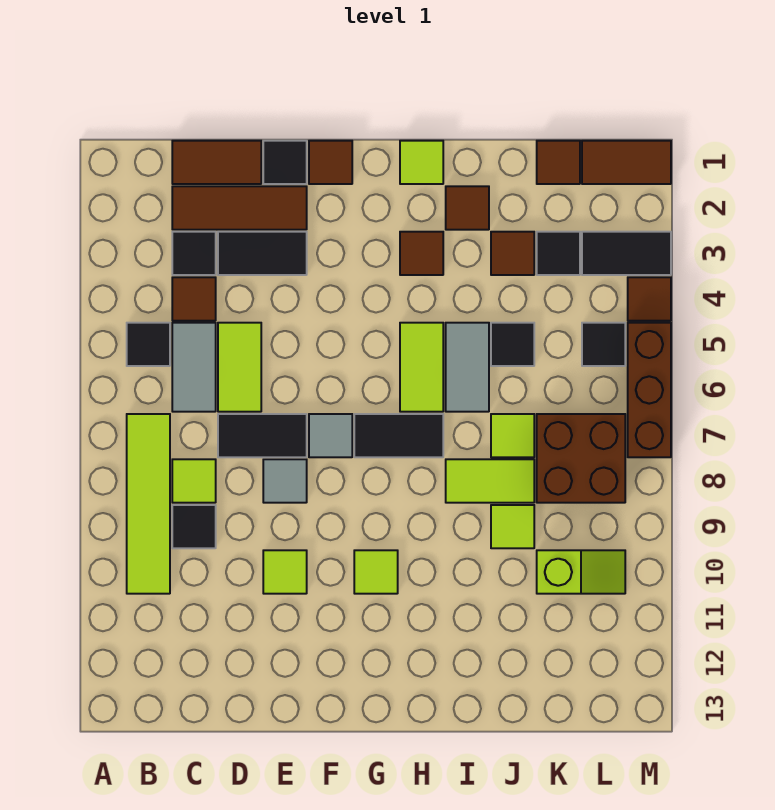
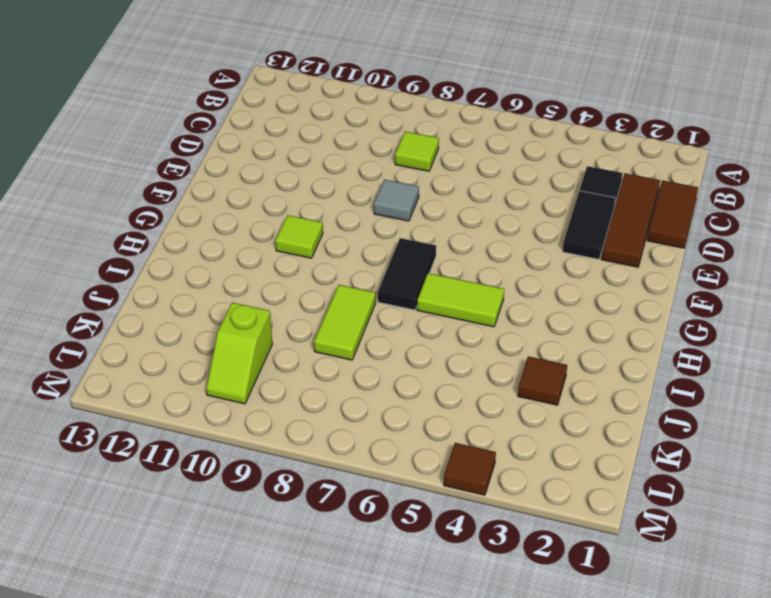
none -> black 1x1 tile [127,323,170,366]
none -> lime 1x4 tile [127,414,170,594]
none -> brown 1x1 tile [172,277,216,321]
none -> grey 1x2 tile [172,323,216,412]

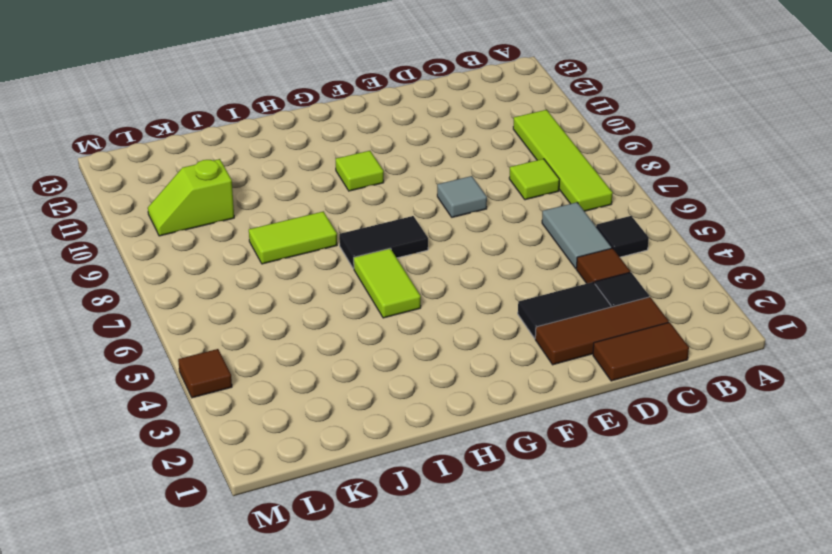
none -> black 1x1 tile [172,505,216,548]
none -> lime 1x2 tile [218,323,261,412]
none -> black 1x2 tile [218,414,307,457]
none -> black 1x1 tile [263,141,307,184]

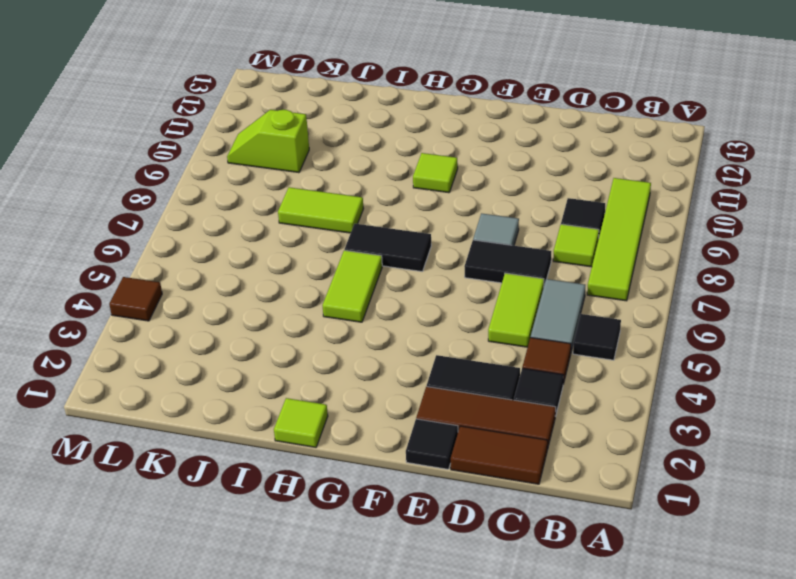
none -> lime 1x1 tile [263,550,307,594]
none -> brown 1x1 tile [309,141,352,184]
none -> grey 1x1 tile [309,414,352,457]
none -> brown 1x1 tile [400,232,443,275]

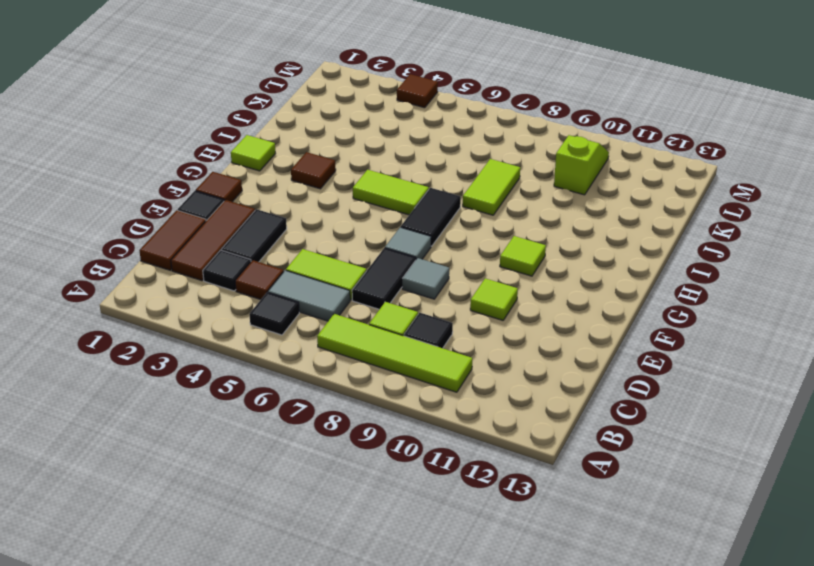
none -> brown 1x1 tile [446,186,489,230]
none -> grey 1x2 tile [446,323,489,412]
none -> brown 1x1 tile [491,232,534,275]
none -> black 1x1 tile [491,323,534,366]

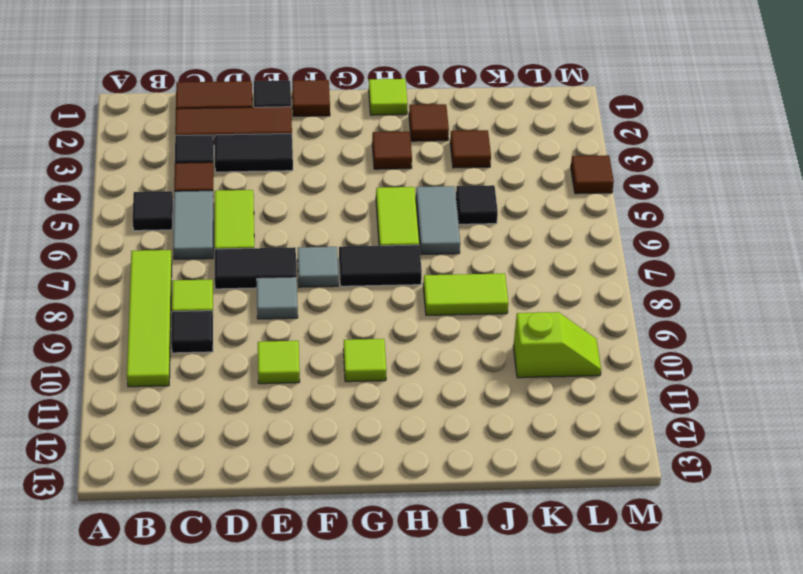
none -> lime 1x1 tile [491,414,534,457]
none -> lime 1x1 tile [491,505,534,548]
none -> brown 1x1 tile [537,141,580,184]
none -> black 1x1 tile [537,232,580,275]

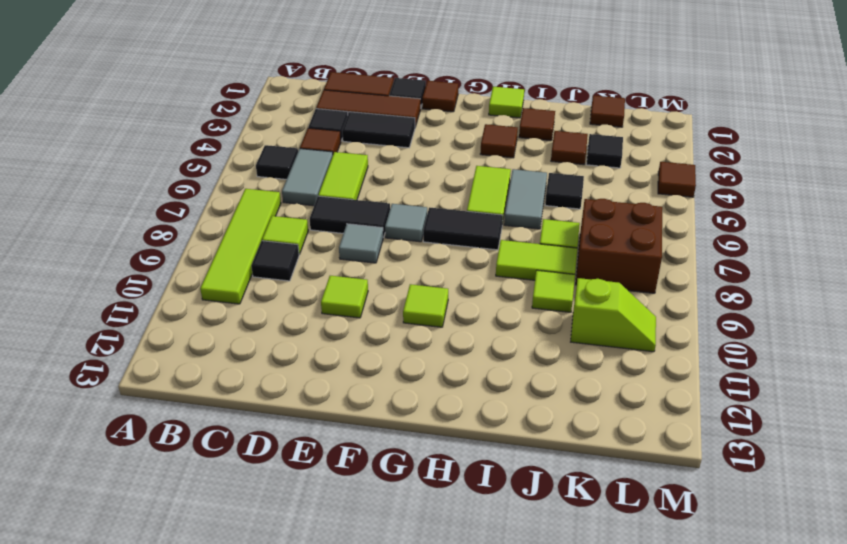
none -> brown 1x2 tile [582,141,671,184]
none -> black 1x2 tile [582,232,671,275]
none -> black 1x1 tile [582,323,625,366]
none -> brown 1x3 brick [628,323,671,457]

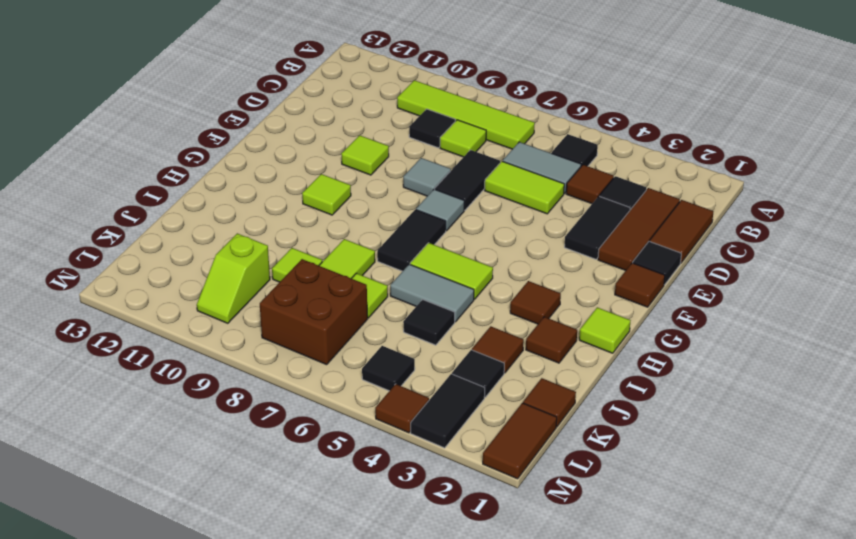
none -> brown 1x3 brick [628,323,671,457]

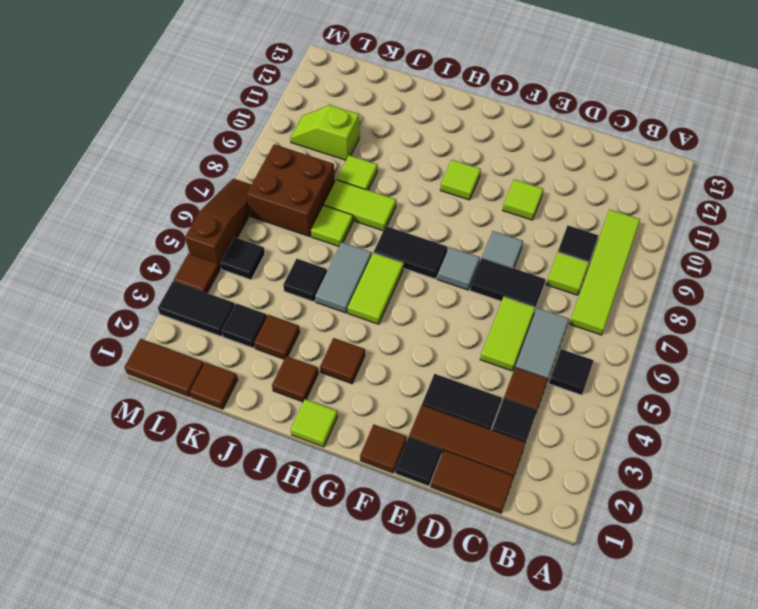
brown 1x3 slope [185,179,251,269] -> brown 1x3 brick [628,323,671,457]

